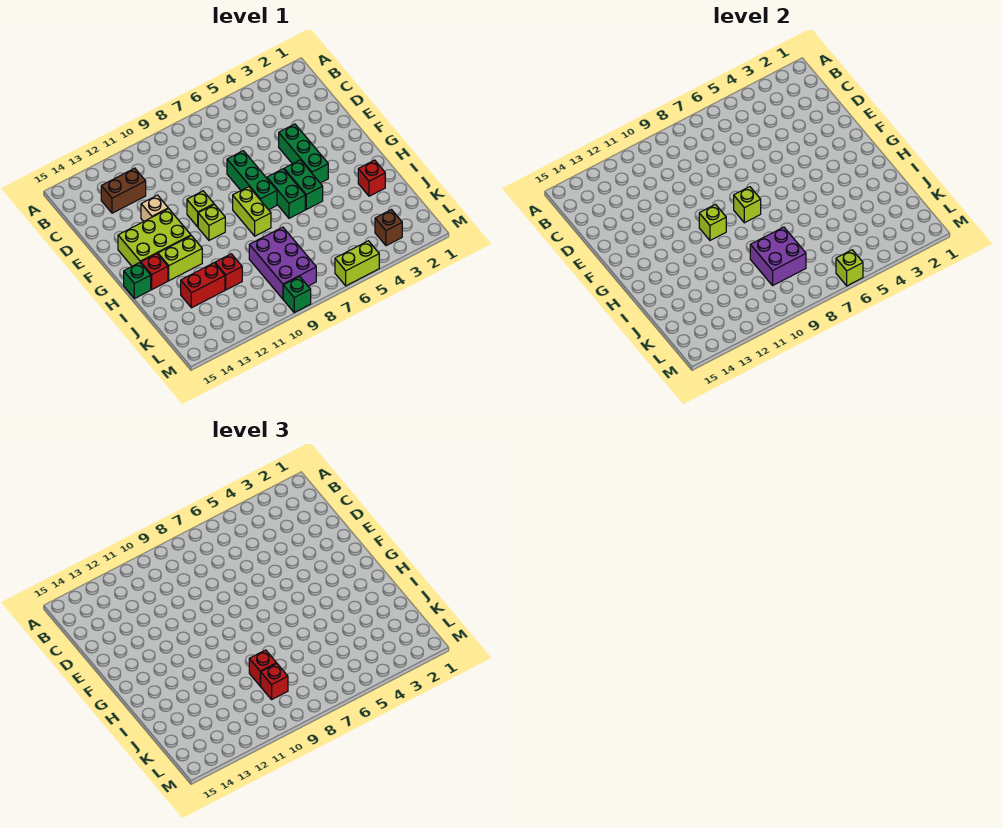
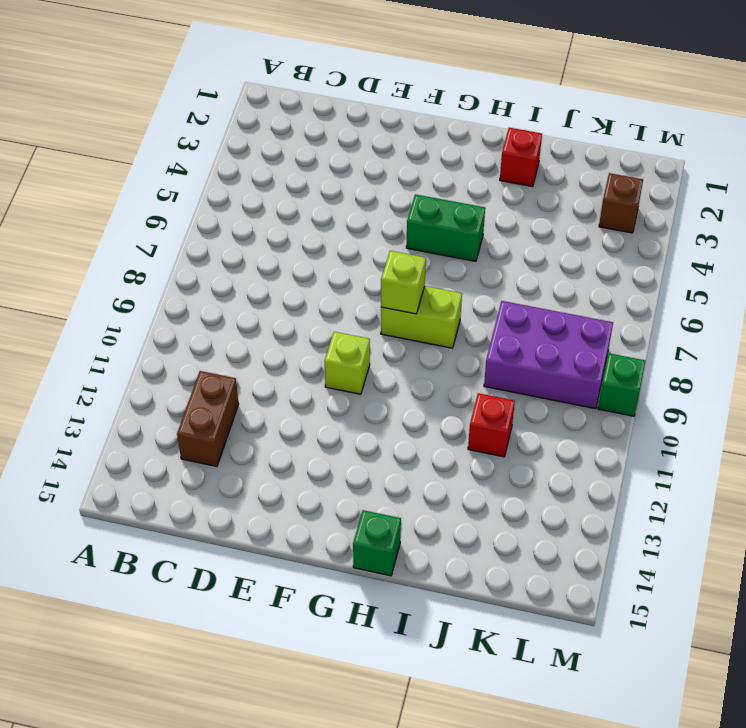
none -> green 1x3 brick [279,124,328,183]
none -> green 1x3 brick [227,151,277,210]
none -> tan 1x1 brick [141,195,168,221]

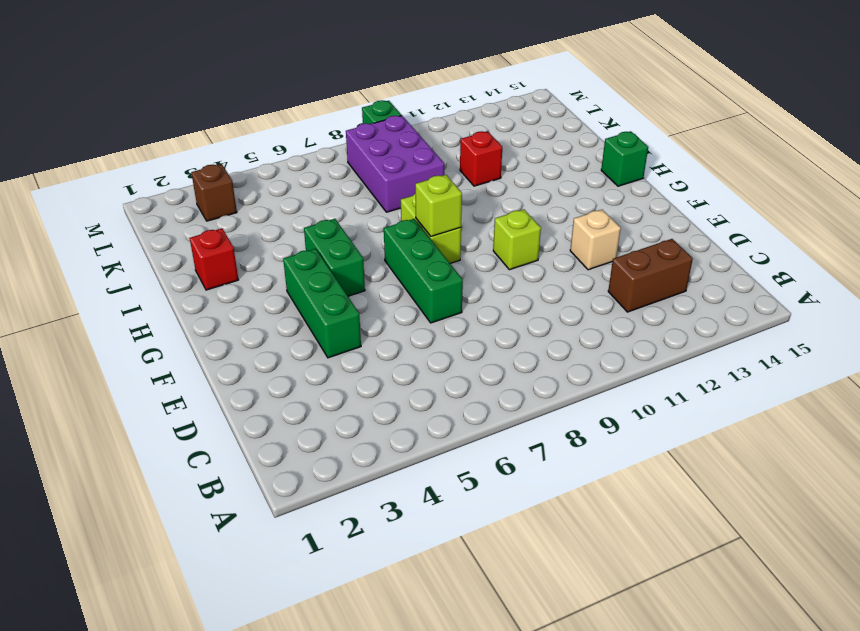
none -> lime 2x3 brick [118,209,191,266]
none -> green 1x2 brick [267,169,305,218]
none -> lime 1x1 brick [198,204,225,240]

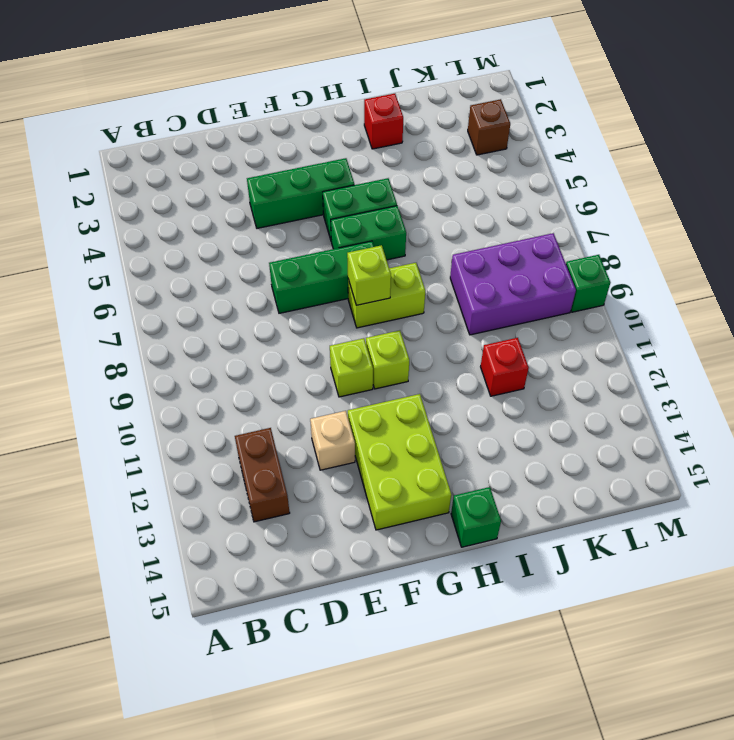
none -> lime 1x2 brick [158,236,202,281]
none -> red 1x1 brick [141,254,168,289]
none -> red 1x2 brick [181,263,225,308]

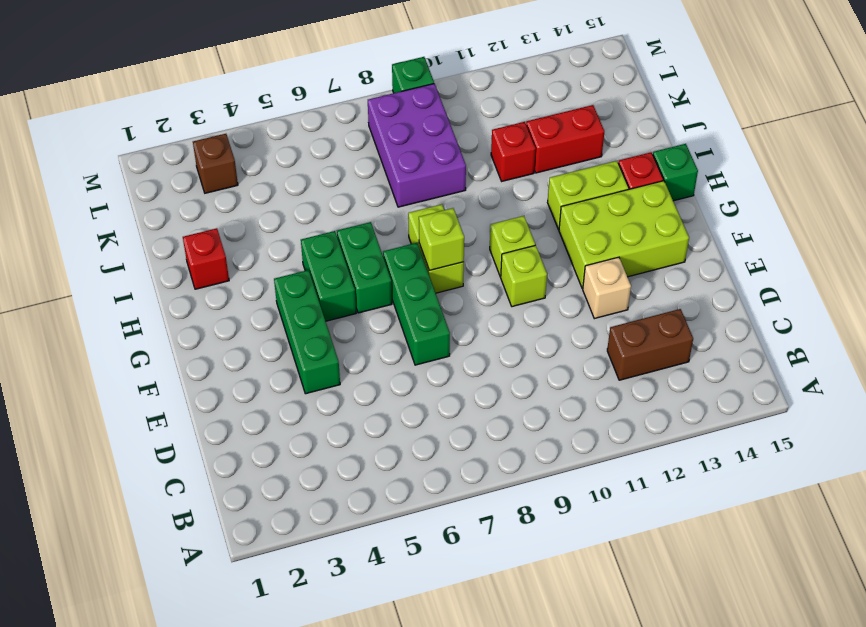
none -> lime 1x2 brick [335,241,379,286]
none -> lime 1x1 brick [699,204,726,240]
none -> purple 2x2 brick [750,227,806,285]

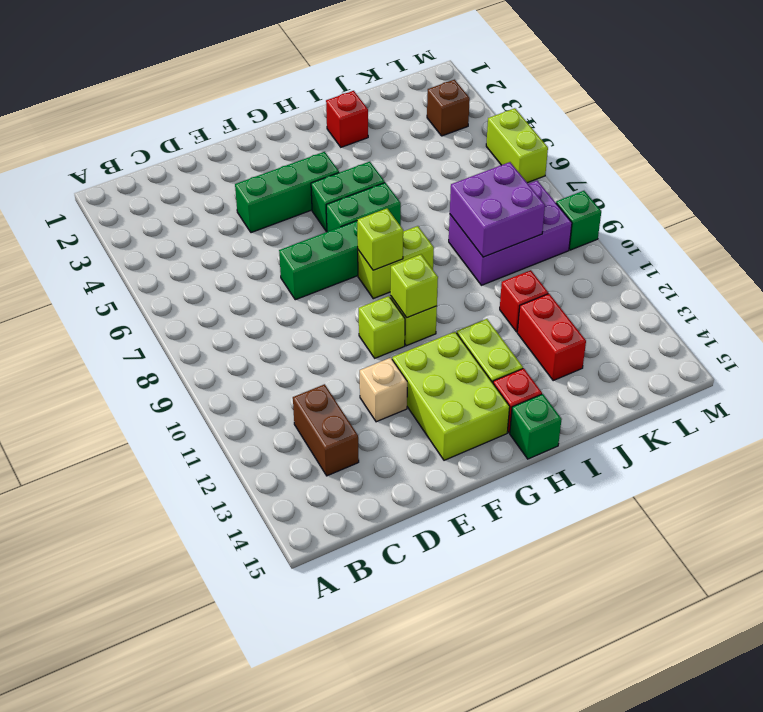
none -> lime 1x1 brick [836,250,863,286]
none -> red 1x1 brick [249,650,277,686]
none -> red 1x1 brick [261,664,288,699]

